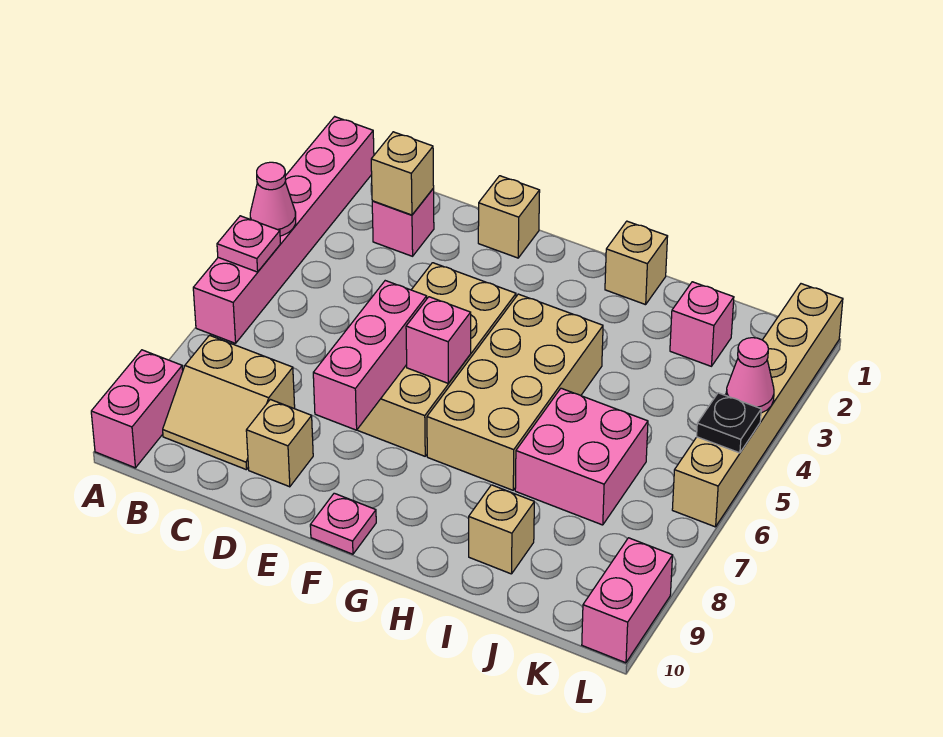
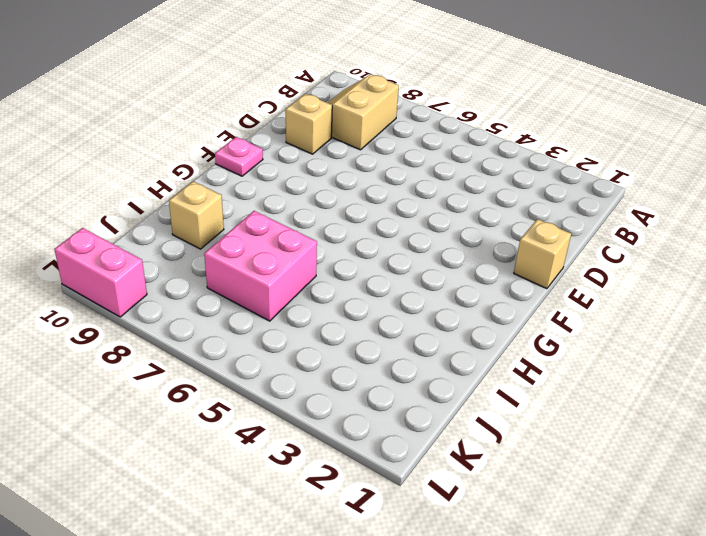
none -> pink 1x6 brick [193,117,374,343]
none -> pink 1x2 brick [91,350,183,468]
none -> pink 1x1 brick [372,189,434,256]

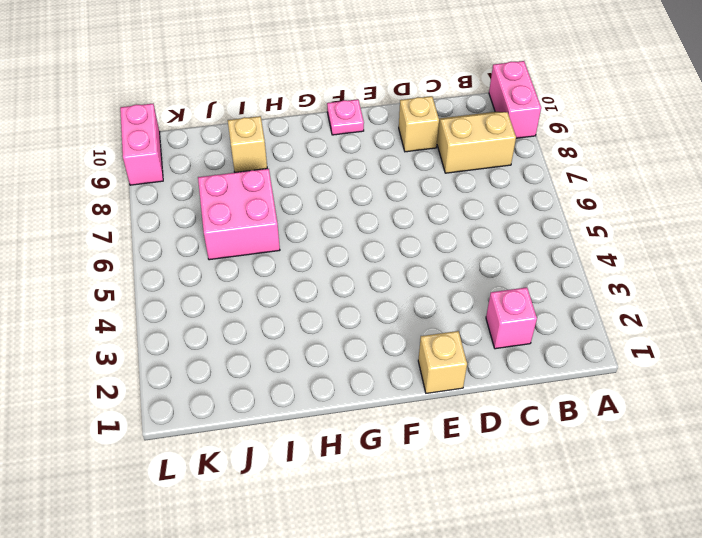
none -> pink 1x6 brick [193,117,374,343]
none -> tan 2x4 brick [357,263,516,456]
none -> tan 2x4 brick [427,294,603,490]

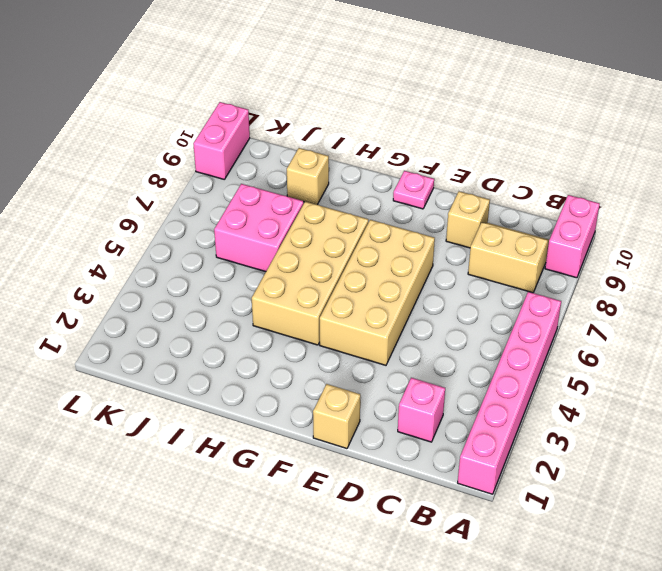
none -> tan 1x1 brick [605,221,668,305]
none -> pink 1x1 brick [670,282,734,366]
none -> tan 1x6 brick [672,284,843,527]

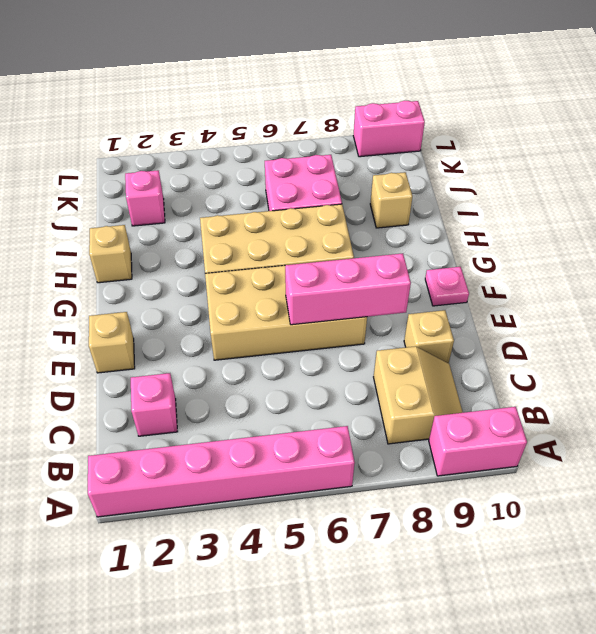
none -> tan 1x6 brick [672,284,843,527]
none -> pink 1x1 cone [250,162,296,236]
none -> pink 1x1 plate [217,216,280,272]

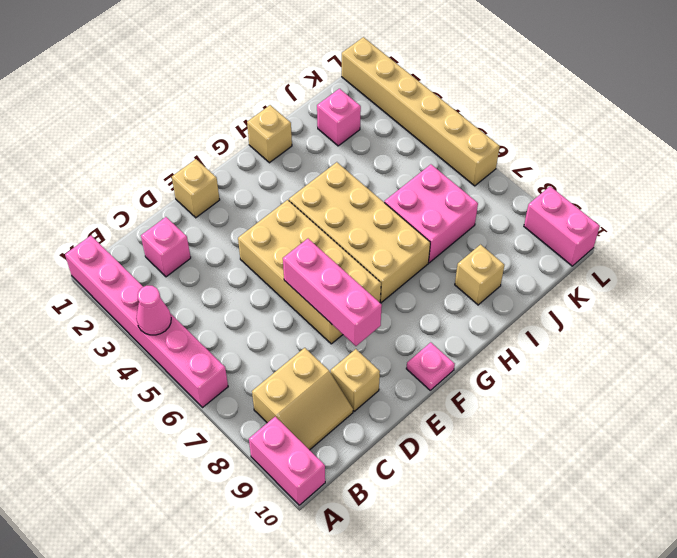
none -> pink 1x1 plate [217,216,280,272]
none -> tan 1x1 brick [371,132,434,215]
none -> pink 1x1 brick [406,297,471,383]

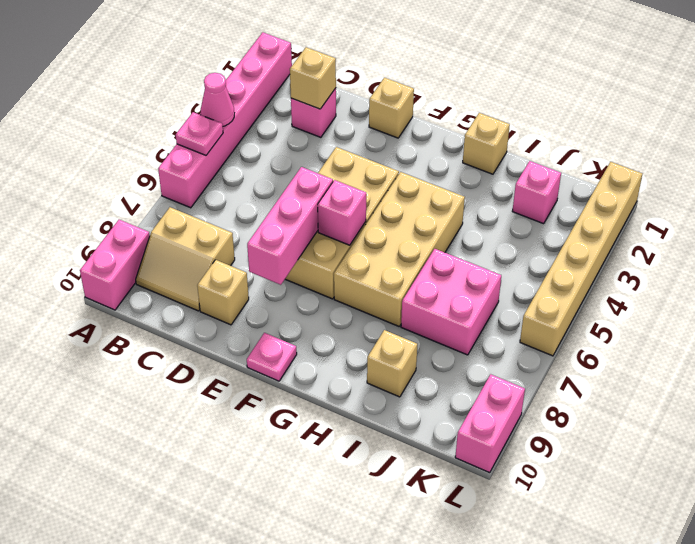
none -> pink 1x1 cone [726,338,774,413]
none -> black 1x1 plate [697,393,761,453]

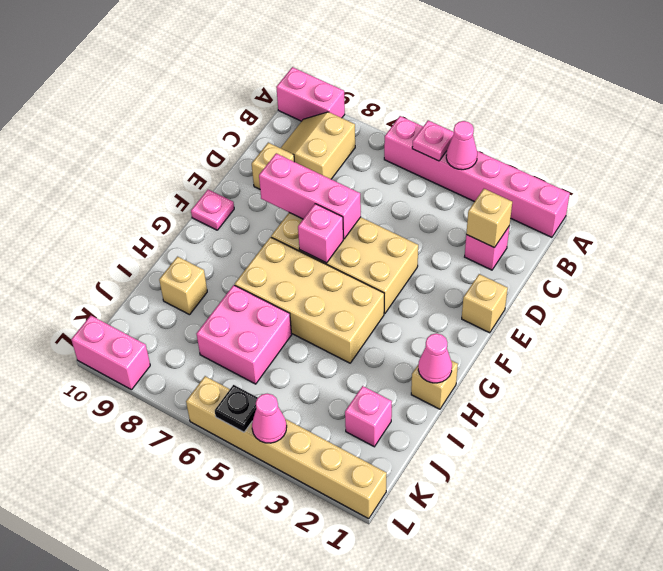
pink 1x1 cone [418,333,452,383] -> none

